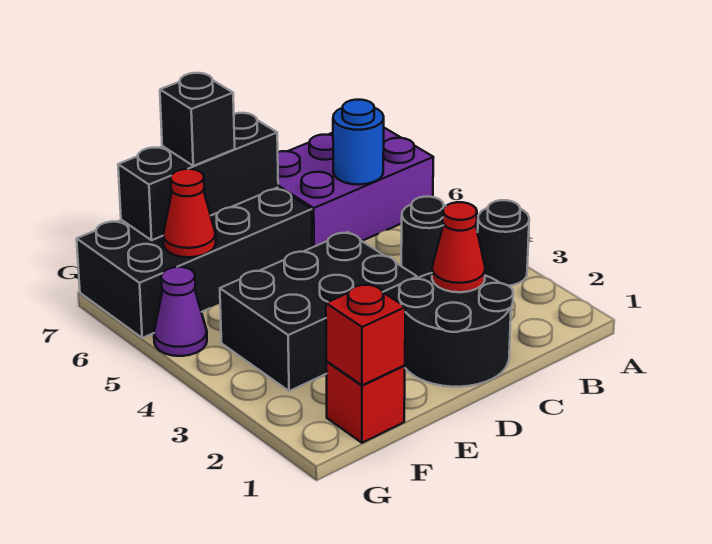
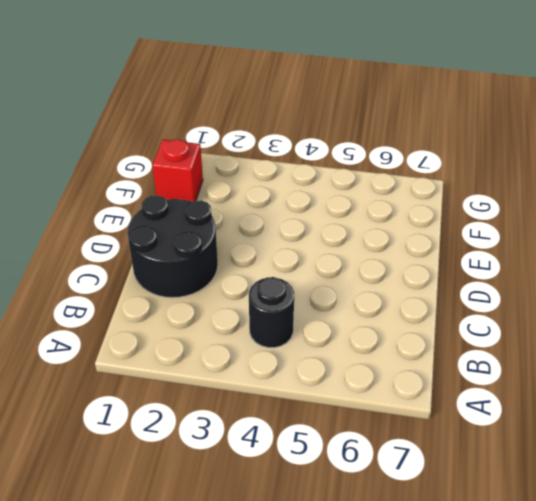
none -> black 1x1 round brick [478,200,529,286]
none -> purple 2x3 brick [278,128,433,247]
none -> black 2x3 brick [220,232,417,391]

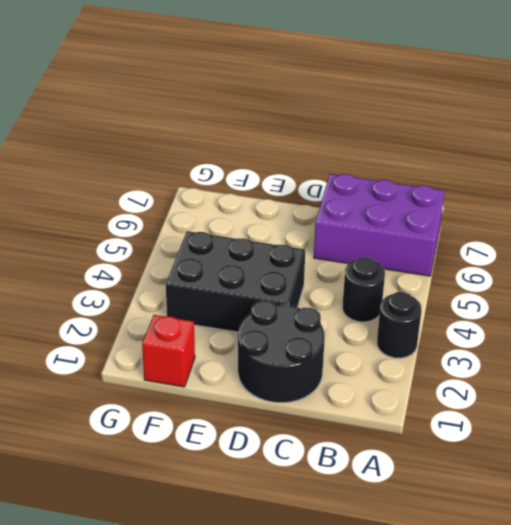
none -> black 2x4 brick [77,188,312,338]
none -> purple 1x1 cone [154,267,207,356]
none -> blue 1x1 round brick [333,100,384,185]

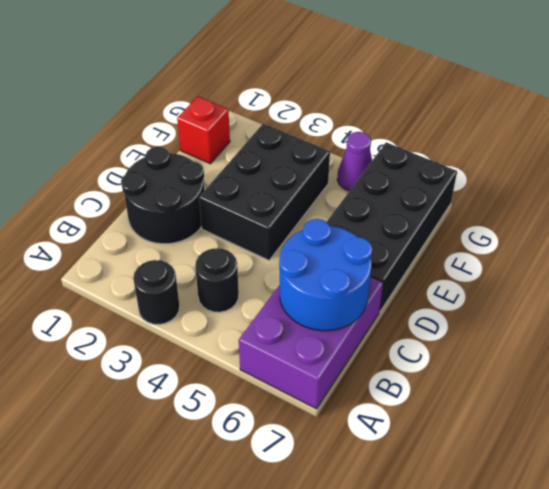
blue 2x2 round brick [279,219,372,331] -> blue 1x1 round brick [333,100,384,185]
none -> red 1x1 cone [432,202,485,292]
none -> black 1x3 brick [118,113,278,240]
none -> red 1x1 brick [326,284,406,385]

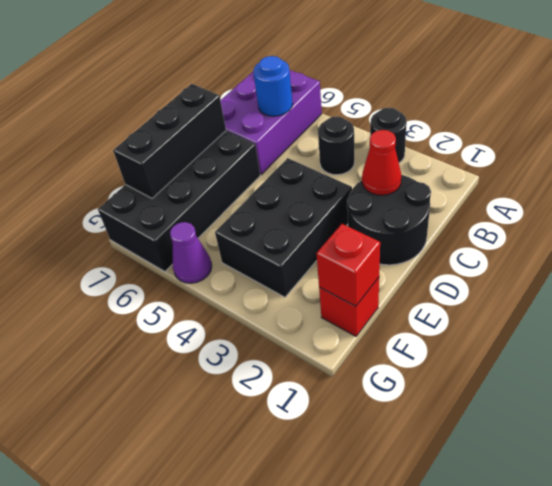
none -> red 1x1 cone [163,169,216,257]
none -> black 1x1 brick [160,73,235,166]

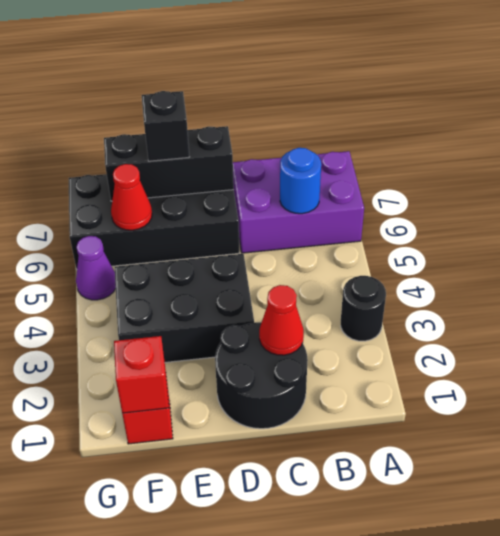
none -> black 1x1 round brick [401,197,445,278]

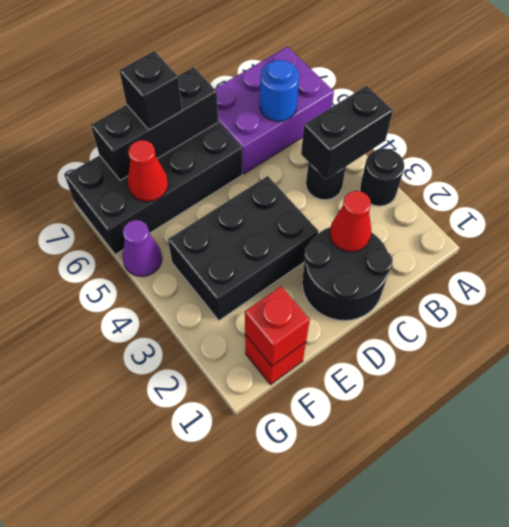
black 1x2 brick [301,86,393,179] -> none

